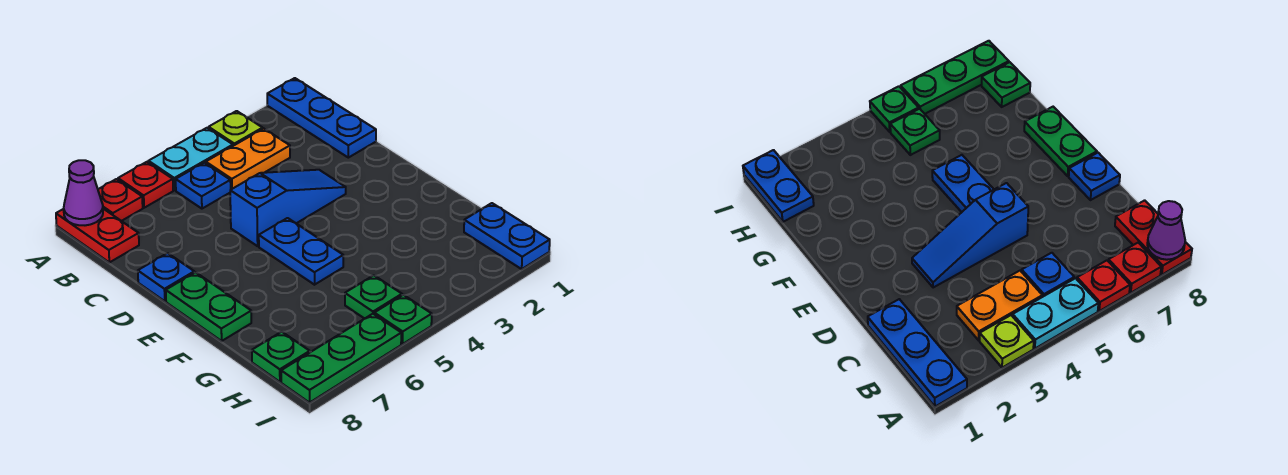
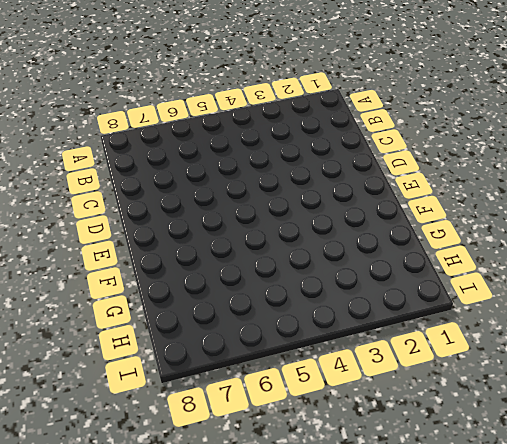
none -> blue 1x3 plate [267,78,376,158]
none -> lime 1x1 plate [209,111,263,146]
none -> cyan 1x2 plate [149,128,233,190]

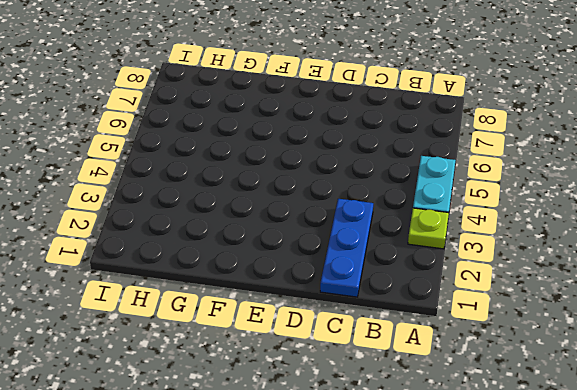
blue 1x3 plate [320,199,373,297] -> blue 1x3 plate turned to [267,78,376,158]
none -> red 1x1 plate [118,162,173,208]
none -> red 1x1 plate [98,179,143,221]
none -> red 1x2 plate [56,209,139,262]

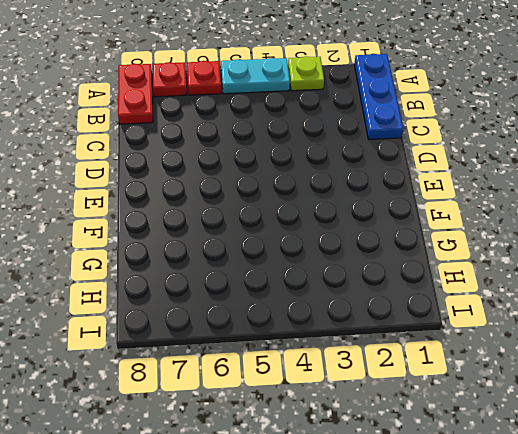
none -> orange 1x2 plate [206,129,290,189]
none -> blue 1x1 plate [176,163,231,209]
none -> blue 1x3 slope [230,170,346,246]

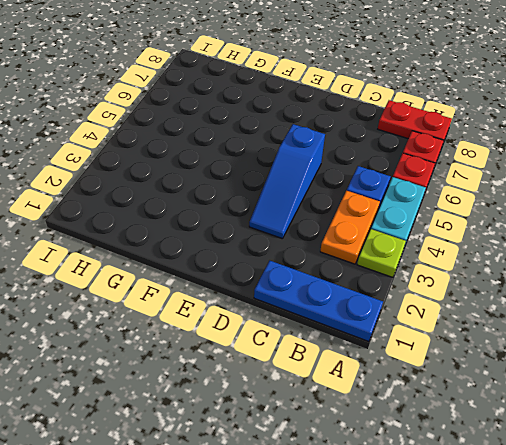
none -> blue 1x1 plate [138,253,194,301]
none -> blue 1x2 plate [259,218,343,285]
none -> green 1x2 plate [166,272,251,341]

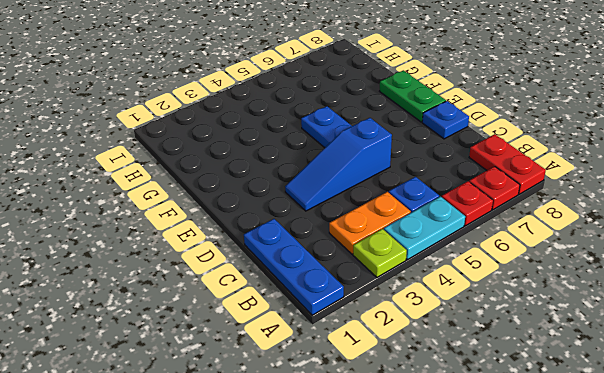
none -> blue 1x2 plate [464,203,550,269]
none -> green 1x1 plate [345,275,402,319]
none -> green 1x1 plate [252,332,310,382]

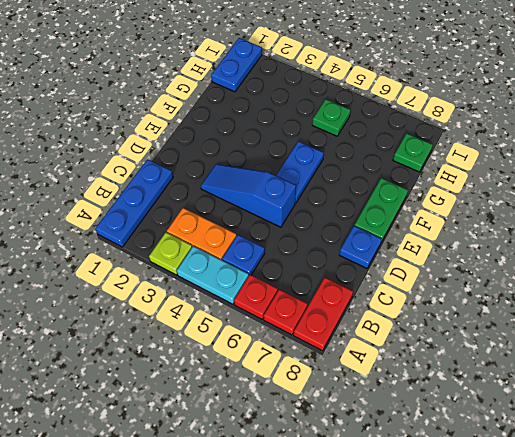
none -> green 1x1 plate [374,295,432,344]
none -> green 1x3 plate [281,314,401,403]
none -> purple 1x1 cone [64,160,103,225]

